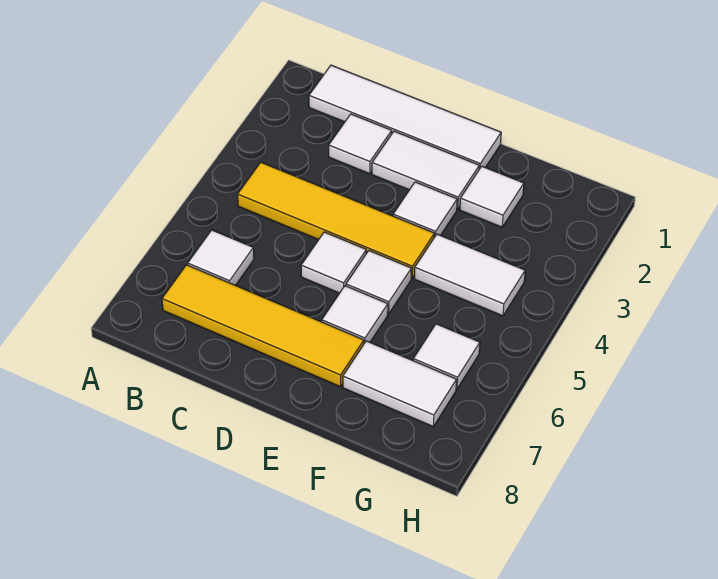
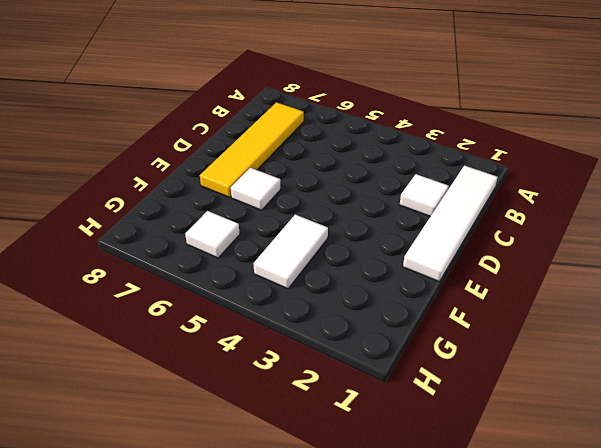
none -> yellow 1x4 tile [238,162,435,278]
none -> white 1x1 tile [188,230,254,286]
none -> white 1x2 tile [372,131,479,209]

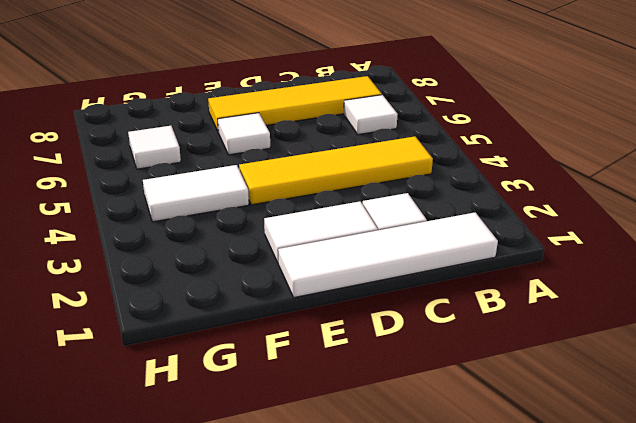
none -> white 1x1 tile [301,232,366,293]
none -> white 1x1 tile [393,182,457,237]
none -> white 1x1 tile [346,251,411,314]

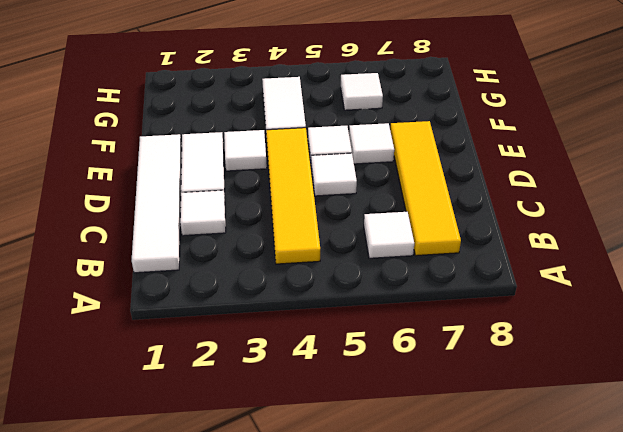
none -> white 1x1 tile [460,166,524,227]
none -> white 1x2 tile [343,341,457,427]

